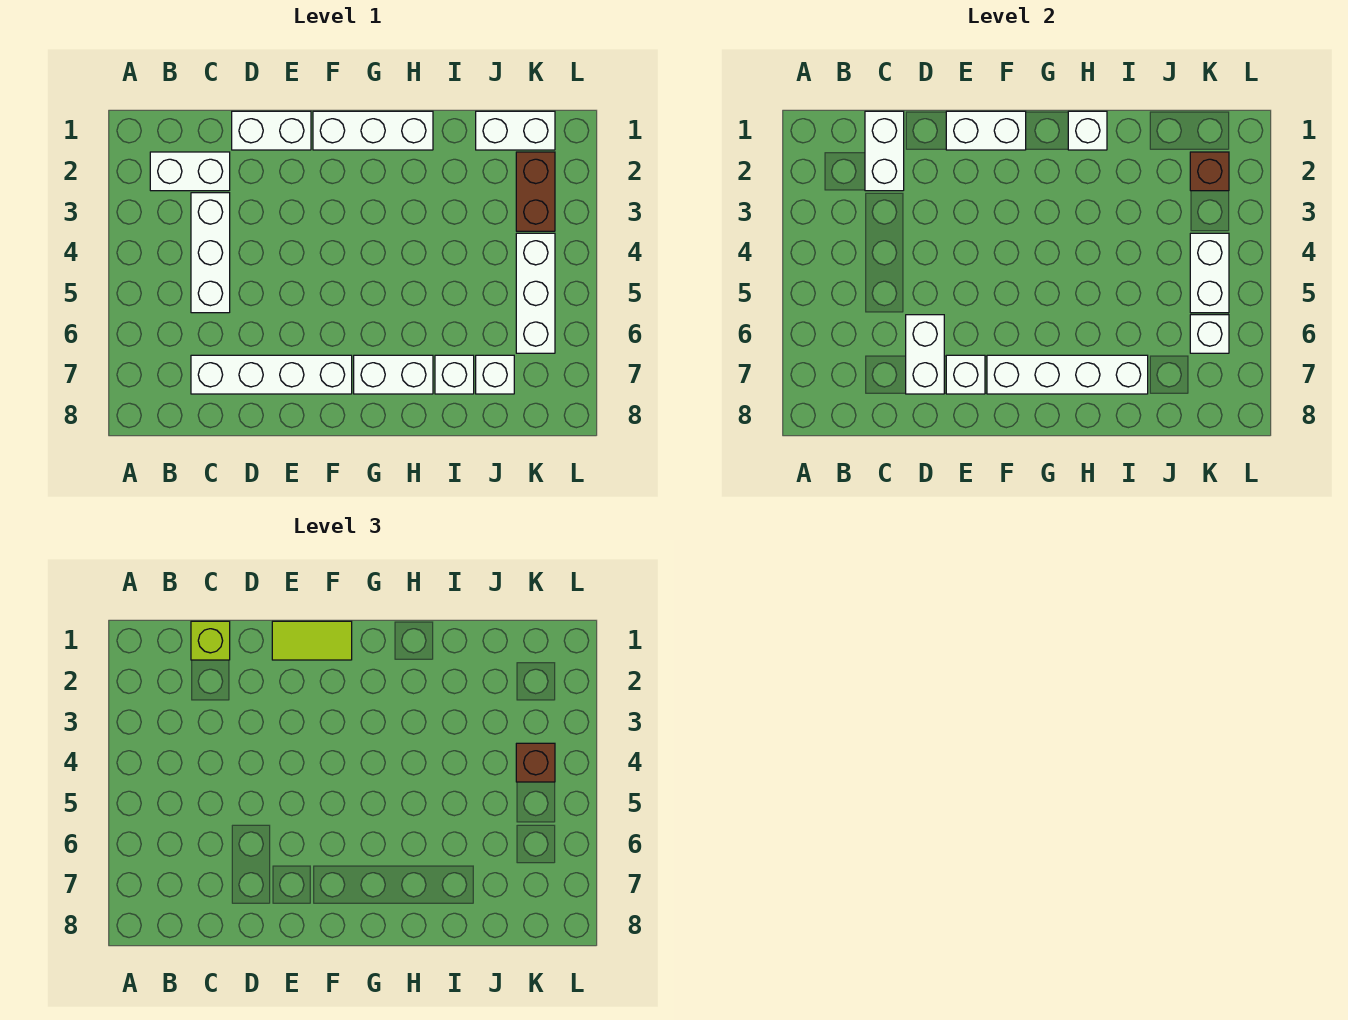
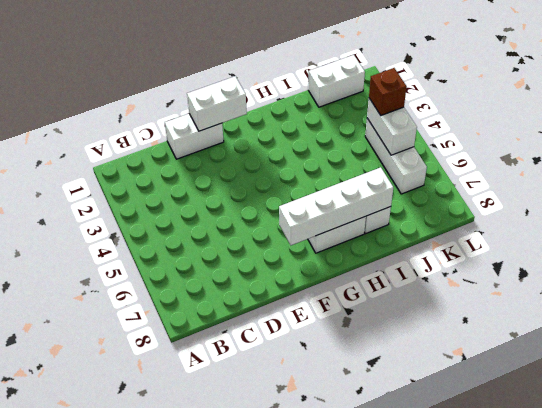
none -> white 1x2 brick [150,152,230,191]
none -> white 1x3 brick [191,193,230,313]
none -> white 1x4 brick [191,355,352,394]

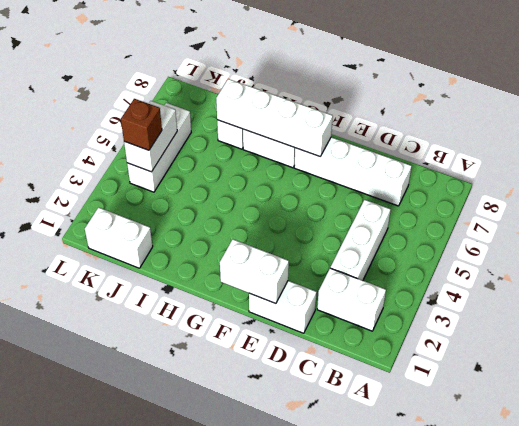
none -> white 1x3 brick [313,111,433,150]
none -> white 1x1 brick [476,355,514,394]
none -> brown 1x2 brick [516,152,555,231]

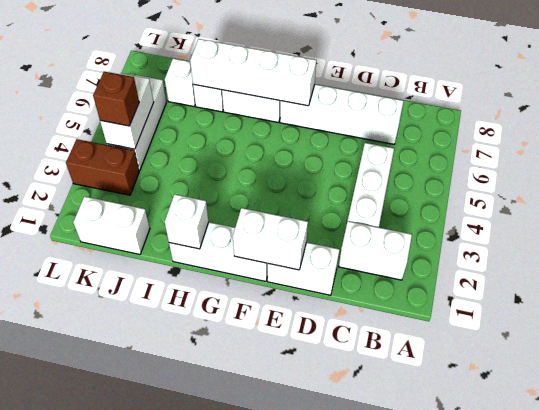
brown 1x2 brick [66,139,139,195] -> brown 1x2 brick turned to [516,152,555,231]
none -> white 1x2 brick [865,111,904,191]
none -> white 1x2 brick [906,315,944,394]
none -> white 1x1 brick [946,355,985,394]

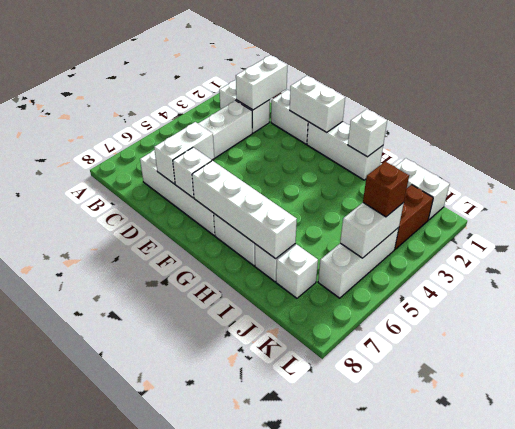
none -> brown 1x1 brick [1190,152,1229,191]
none -> white 1x1 brick [1190,315,1229,353]
none -> lime 1x1 brick [191,621,230,660]

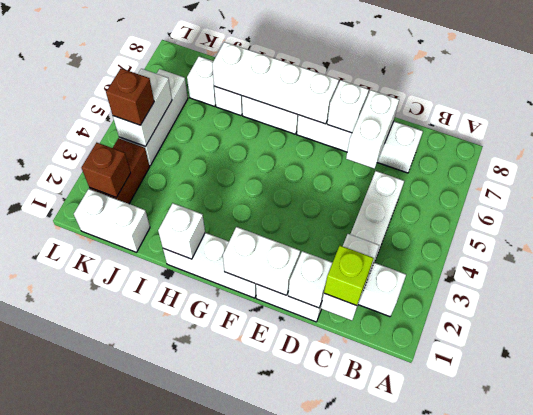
white 1x1 brick [288,251,333,308] -> white 1x1 brick moved to [1190,315,1229,353]
none -> lime 1x2 tile [272,621,352,660]

